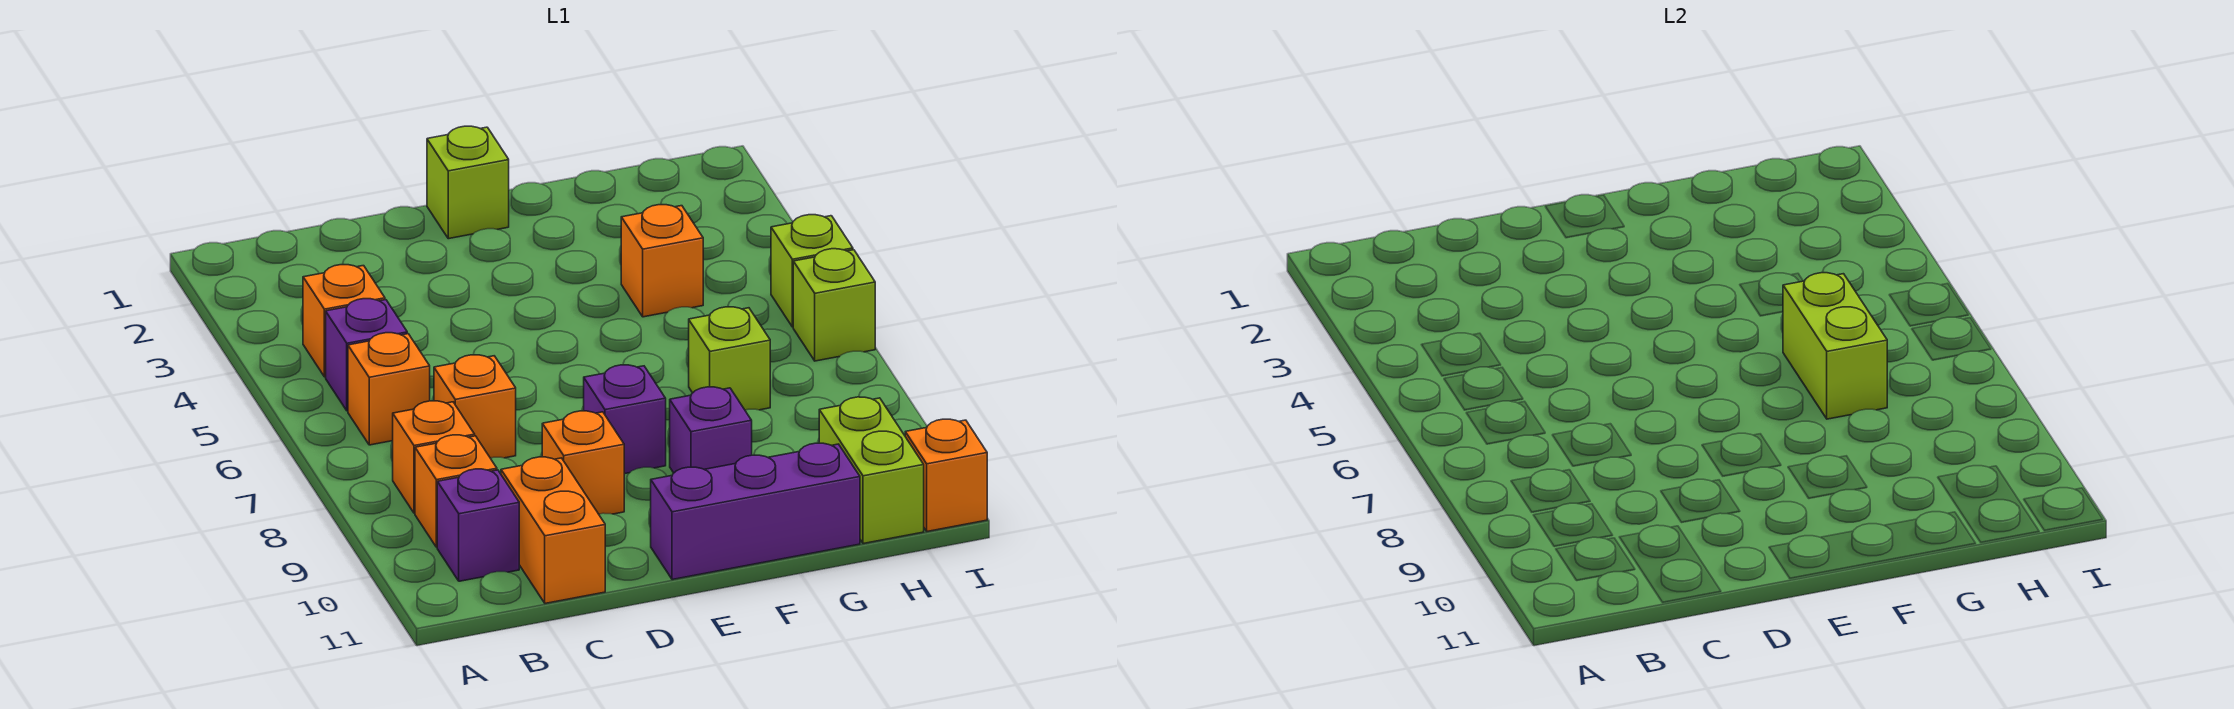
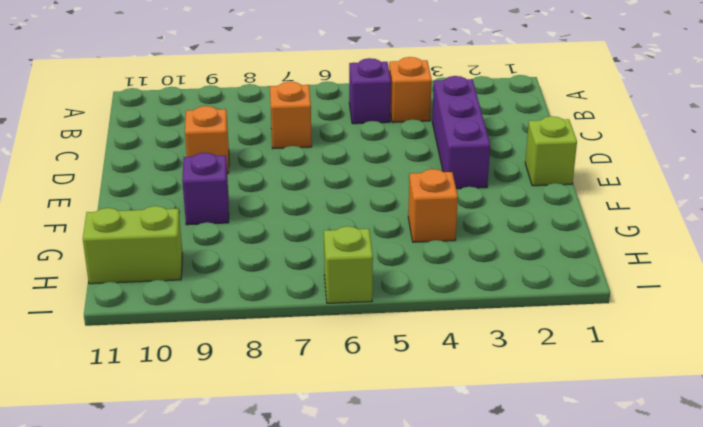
purple 1x3 brick [432,76,490,189] -> purple 1x3 brick moved to [651,443,860,580]
none -> orange 1x1 brick [348,333,430,445]
none -> orange 1x1 brick [393,401,475,513]
none -> orange 1x1 brick [415,435,497,547]

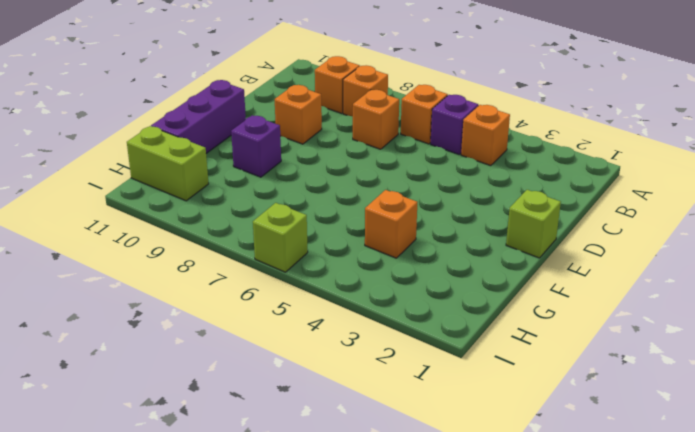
none -> purple 1x1 brick [437,469,519,581]
none -> orange 1x2 brick [501,457,605,603]
none -> purple 1x1 brick [584,365,666,474]

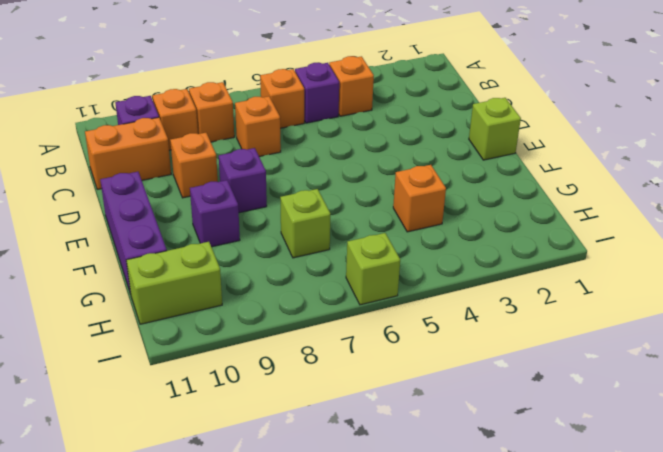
none -> lime 1x1 brick [771,215,853,327]
none -> orange 1x1 brick [905,419,987,531]
none -> lime 1x2 brick [1783,273,1887,419]

